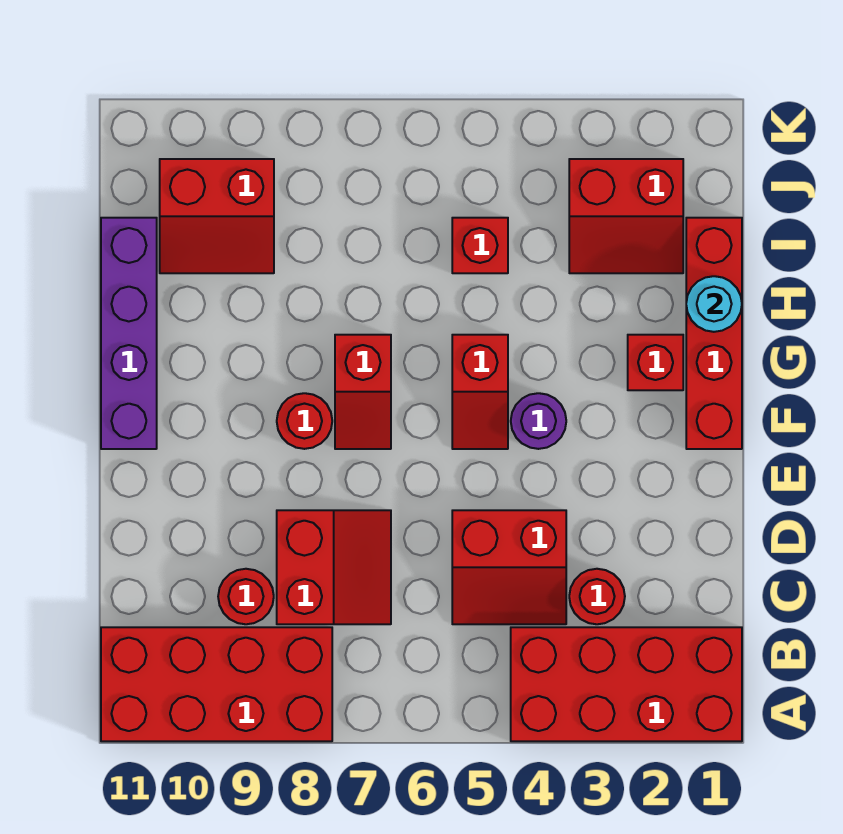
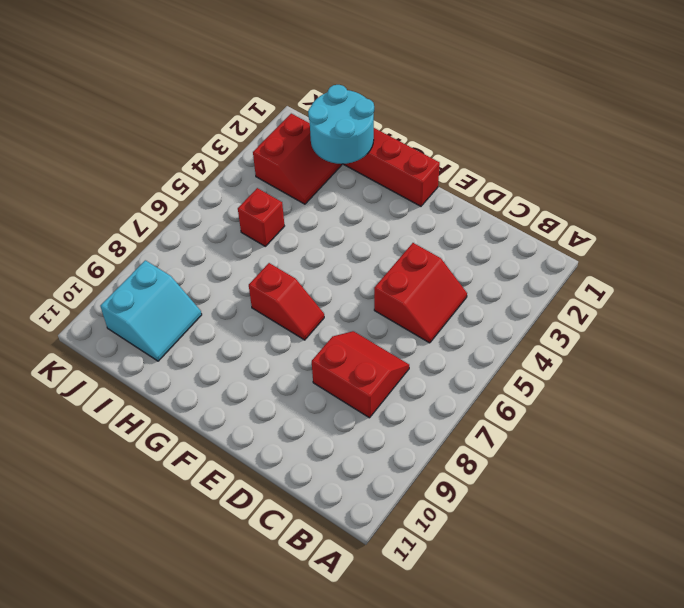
cyan 2x2 round brick [308,85,374,164] -> cyan 1x1 round brick [686,276,742,332]
cyan 2x2 slope [100,260,202,361] -> red 2x2 slope [160,159,274,273]
none -> red 2x4 brick [511,627,742,741]
none -> red 2x4 brick [101,627,332,741]
none -> red 1x1 round brick [569,569,625,624]

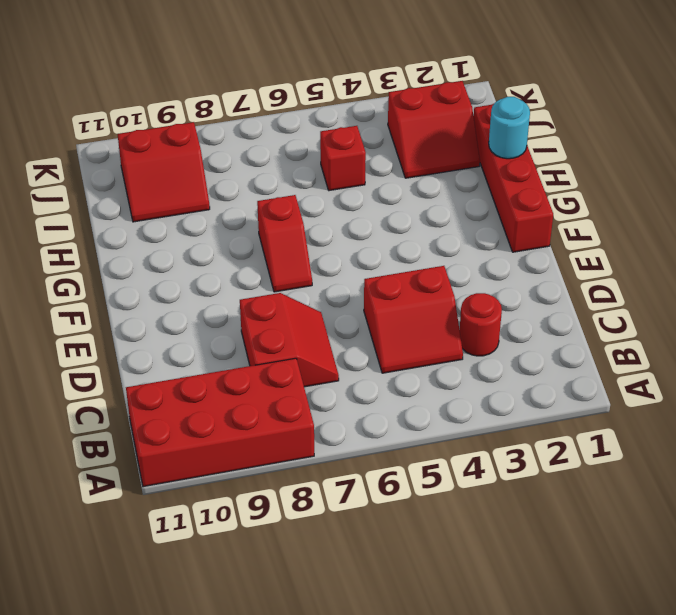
none -> red 2x4 brick [511,627,742,741]
none -> red 1x1 round brick [218,569,274,624]
none -> purple 1x1 round brick [511,393,566,449]

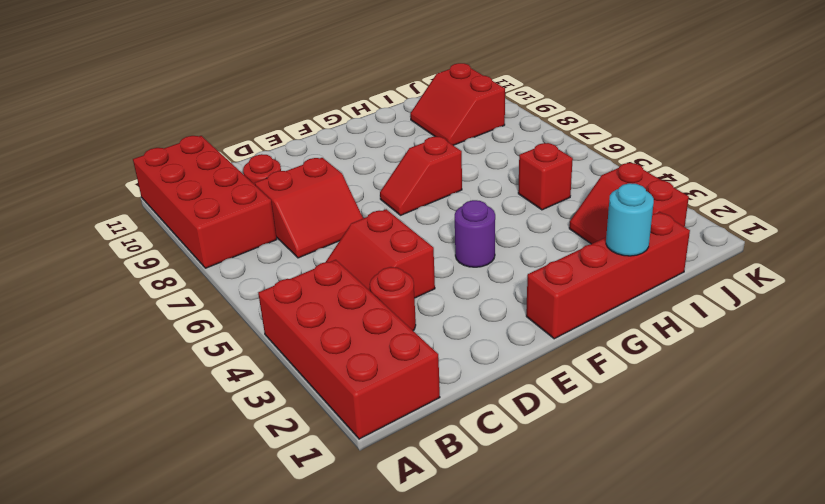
none -> red 1x2 slope [452,335,508,449]
none -> red 1x1 round brick [277,393,332,449]
none -> purple 1x4 brick [101,218,157,449]

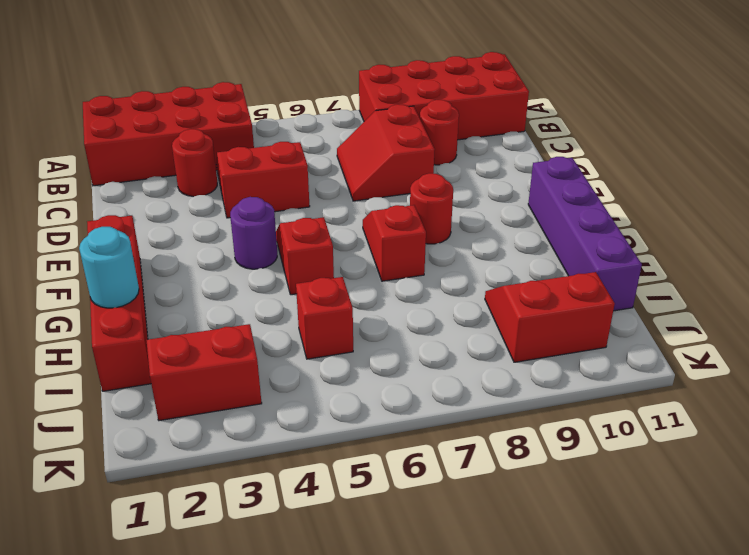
none -> red 1x1 brick [628,335,683,390]

